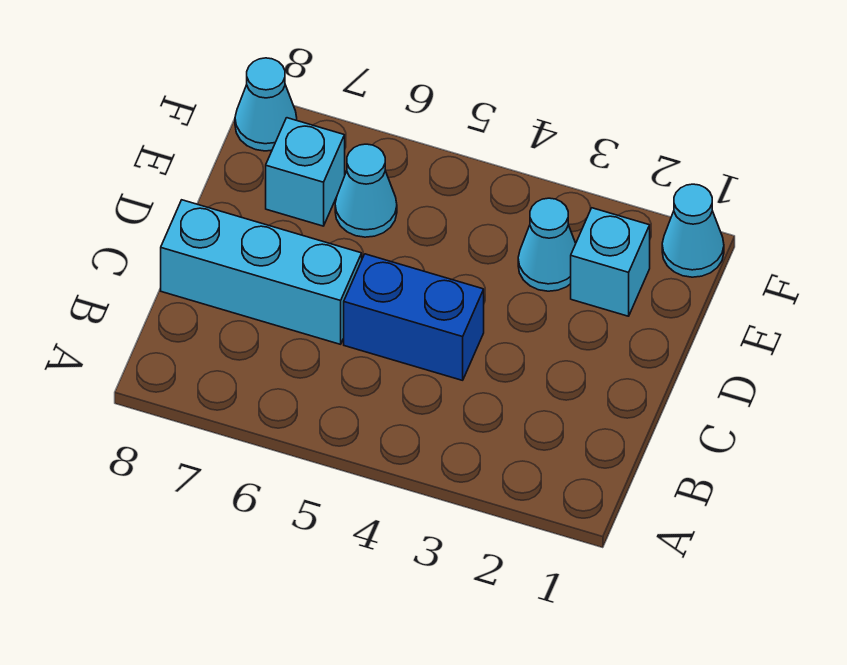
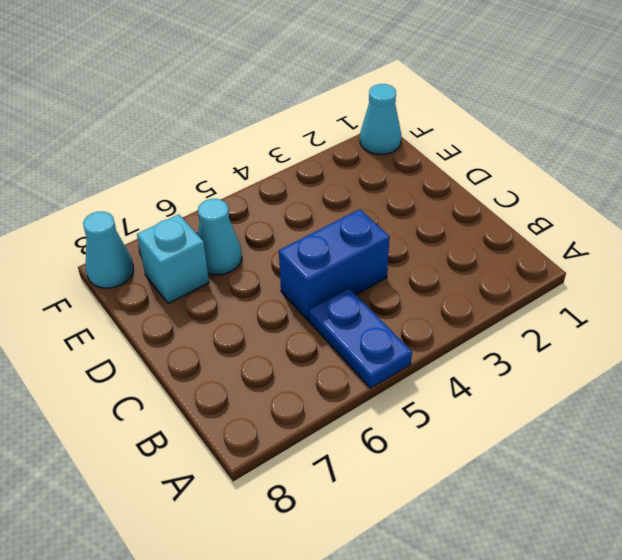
blue 1x2 plate [309,288,412,388] -> none
none -> cyan 1x3 brick [161,200,362,344]
none -> cyan 1x1 brick [571,208,650,316]

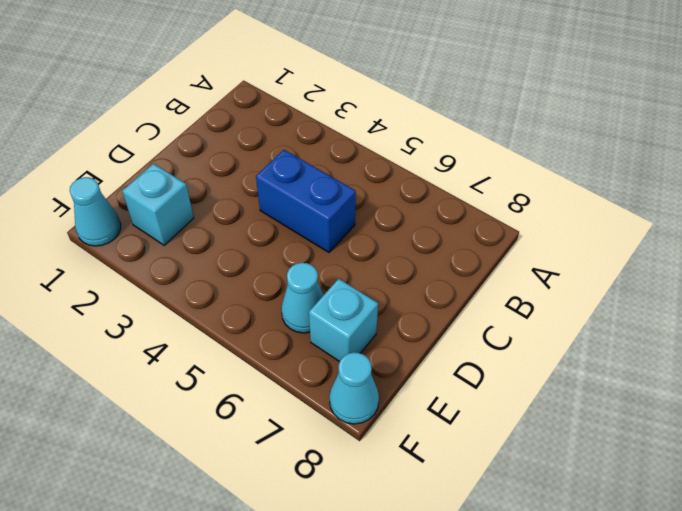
none -> cyan 1x3 brick [161,200,362,344]
none -> cyan 1x1 cone [518,198,576,291]

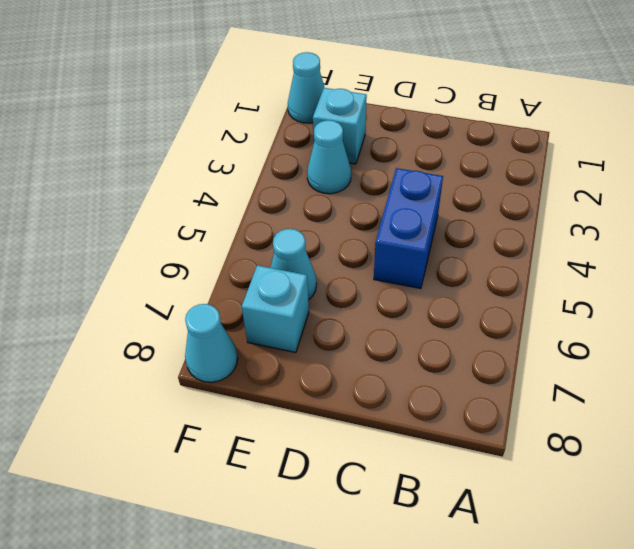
none -> cyan 1x3 brick [161,200,362,344]

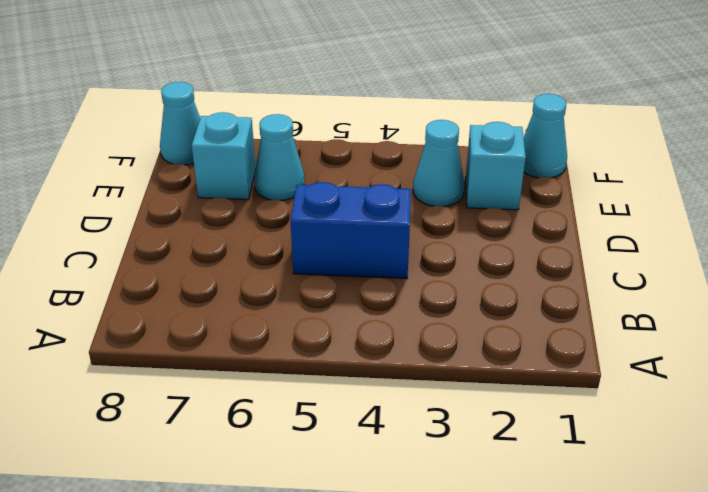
none -> cyan 1x3 brick [161,200,362,344]

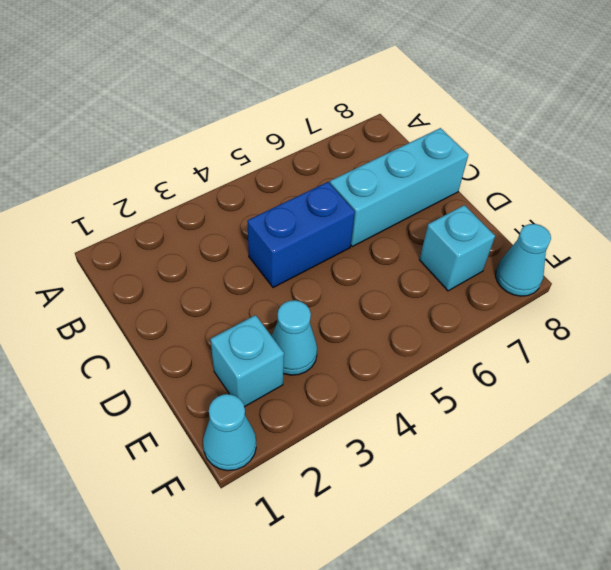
none -> cyan 1x1 cone [335,144,397,237]

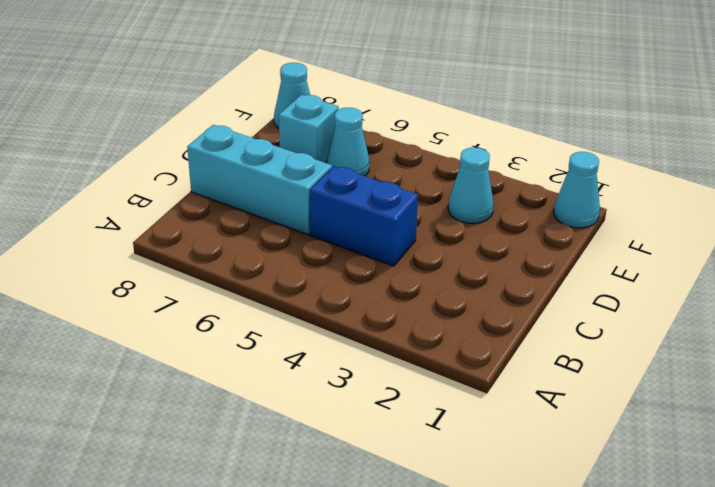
none -> cyan 1x1 brick [571,208,650,316]

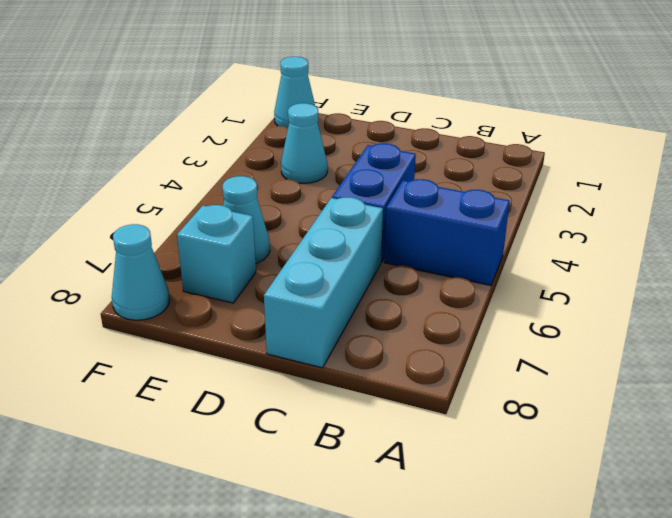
blue 1x2 brick [384,179,510,286] -> none
none -> cyan 1x1 brick [571,208,650,316]

